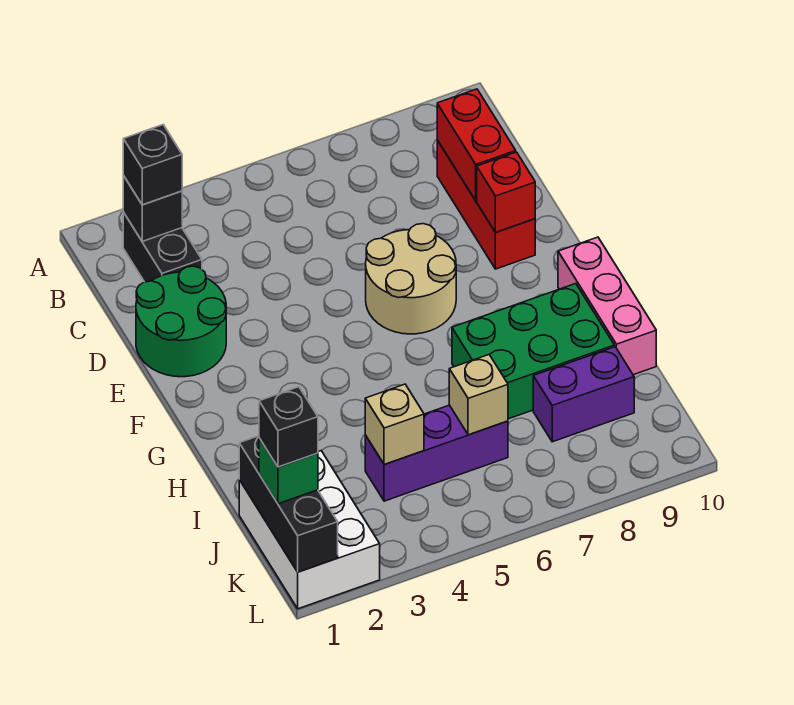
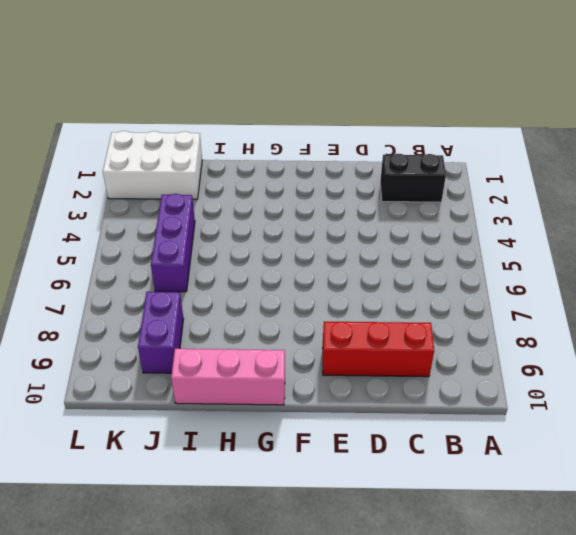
none -> green 2x2 round brick [136,266,226,377]
none -> tan 2x2 round brick [366,224,456,334]
none -> green 2x3 brick [452,284,614,419]

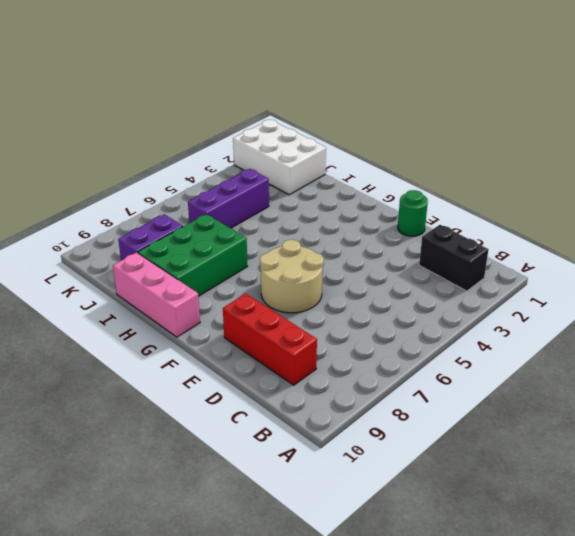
green 1x1 round brick [398,190,428,236] -> green 2x2 round brick [136,266,226,377]
none -> black 1x1 brick [123,176,182,241]
none -> red 1x2 brick [437,89,516,201]
none -> red 1x1 brick [477,152,535,233]

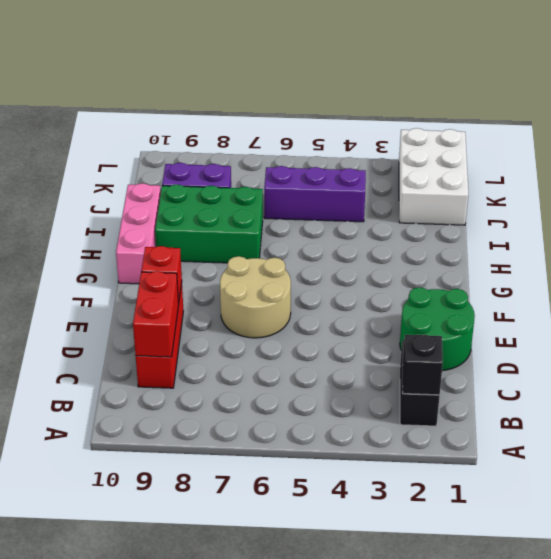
none -> black 1x3 brick [239,436,338,572]
none -> tan 1x1 brick [365,384,424,465]
none -> tan 1x1 brick [449,355,508,435]

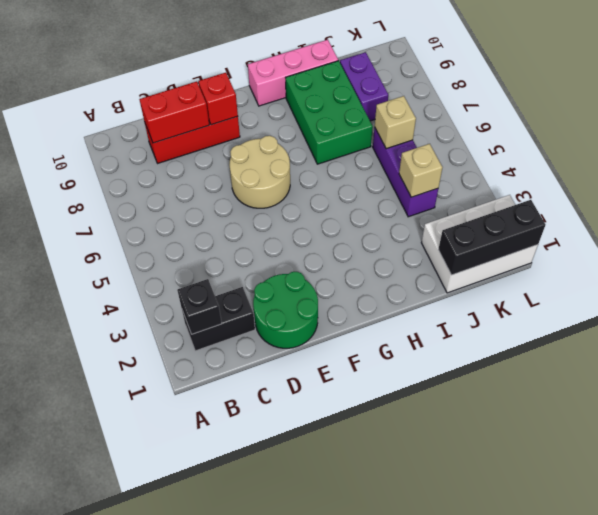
none -> black 1x1 brick [123,125,182,205]
none -> green 1x1 brick [259,438,318,504]
none -> black 1x1 brick [259,387,318,467]

